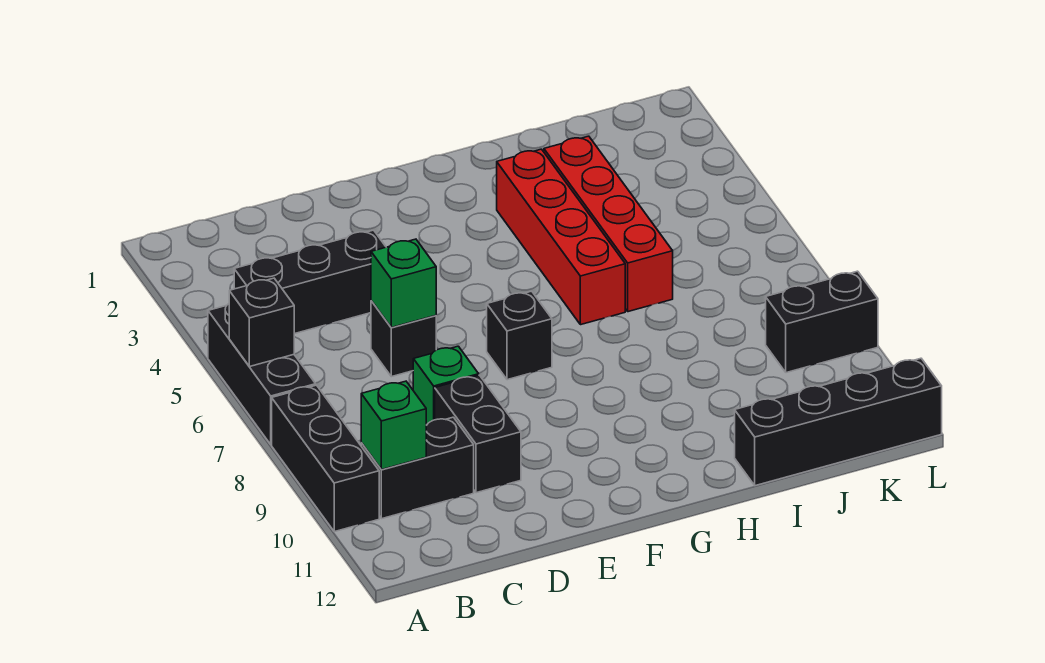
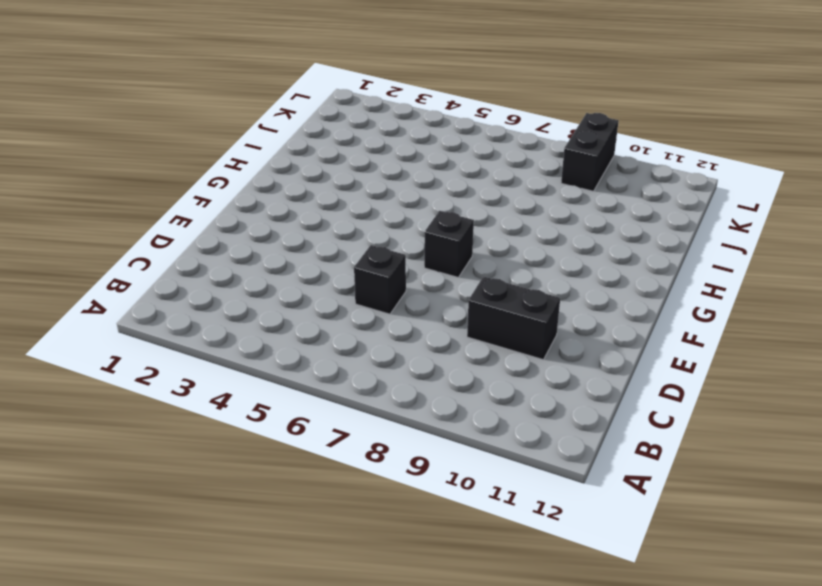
none -> black 1x3 brick [208,304,316,445]
none -> black 1x3 brick [272,385,379,532]
none -> black 1x3 brick [234,230,386,334]

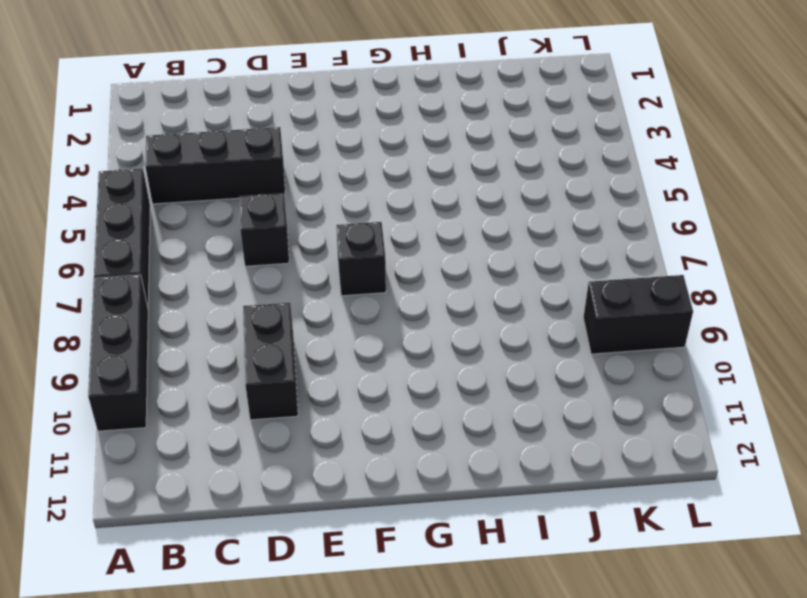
none -> black 1x2 brick [361,417,474,519]
none -> green 1x1 brick [413,346,479,425]
none -> red 1x4 brick [497,149,625,325]

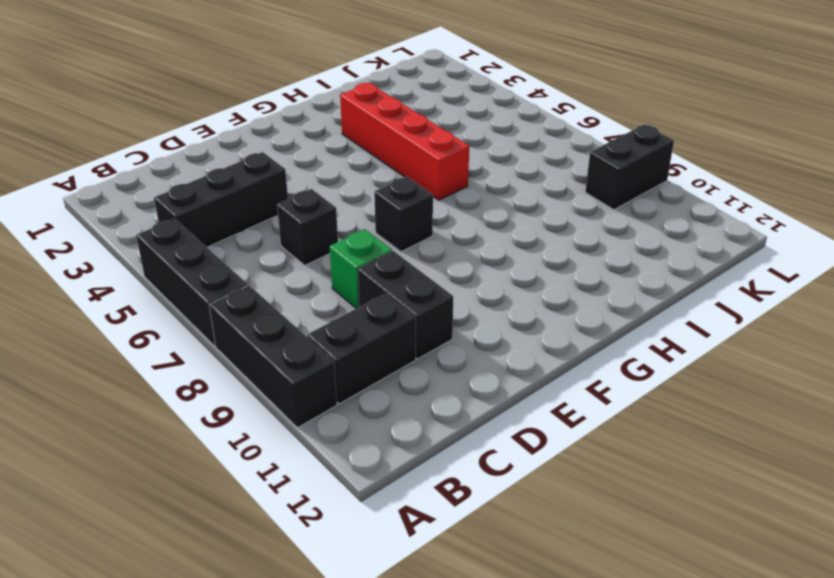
none -> red 1x4 brick [544,136,673,312]
none -> black 1x4 brick [735,358,942,486]
none -> black 1x1 brick [229,278,294,367]

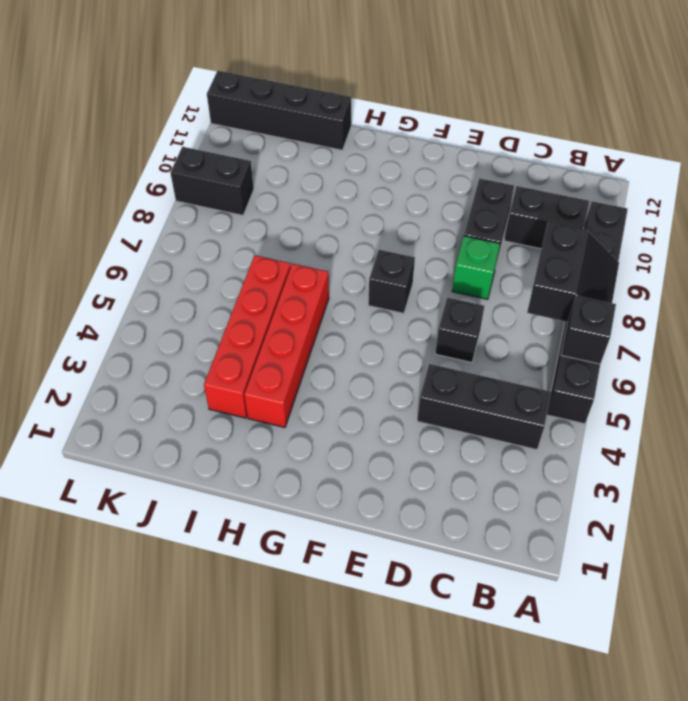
black 2x2 slope [527,222,619,322] -> none
none -> green 1x1 brick [361,381,426,470]
none -> green 1x1 brick [371,239,436,328]

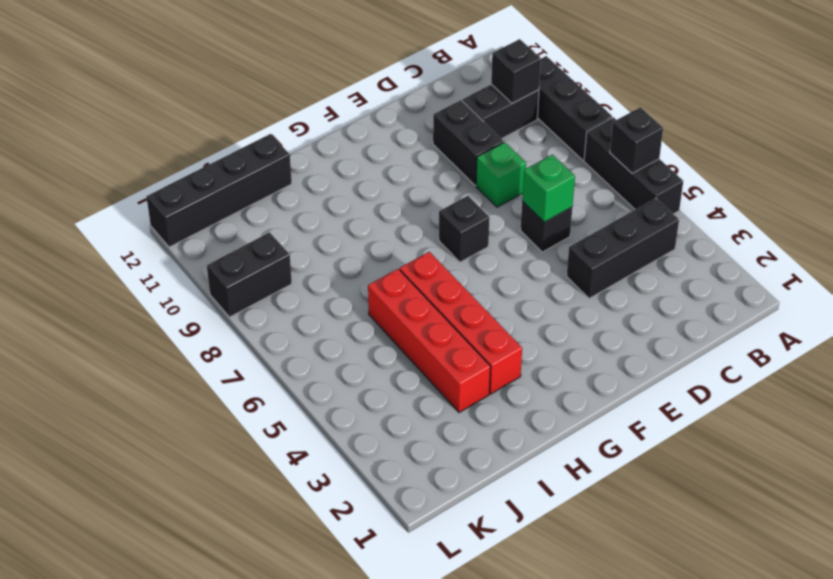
black 1x1 brick [491,39,541,103] -> green 1x1 brick [361,381,426,470]

